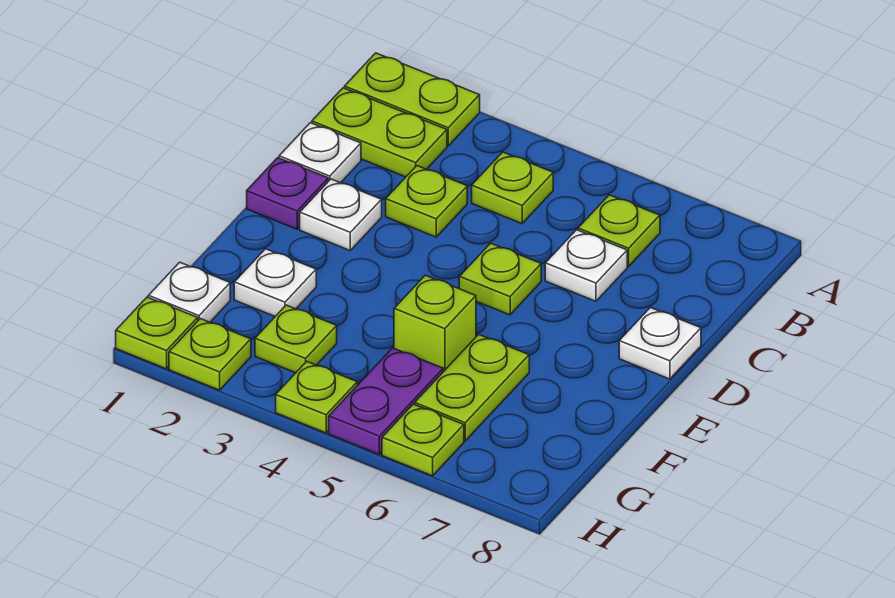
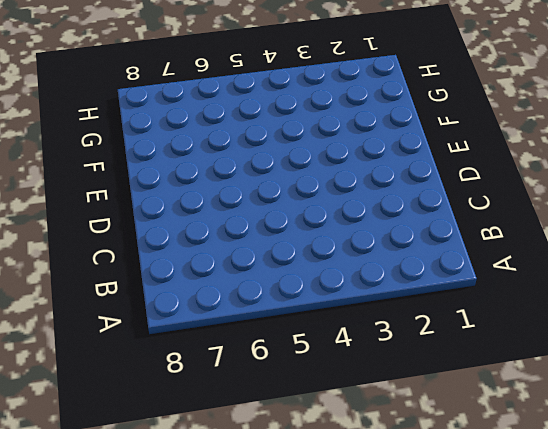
none -> lime 1x2 plate [345,53,480,146]
none -> lime 1x2 plate [312,88,447,177]
none -> lime 1x1 plate [472,152,553,224]

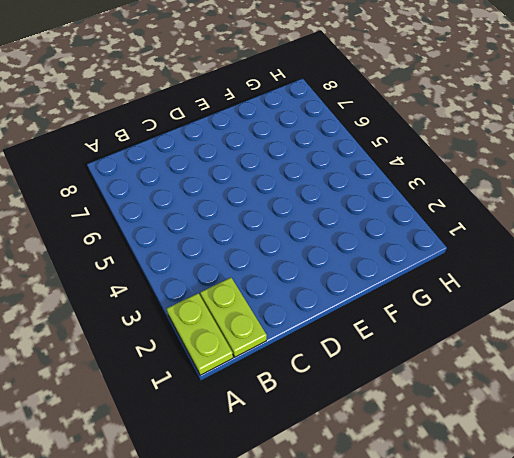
none -> lime 1x1 plate [472,152,553,224]
none -> lime 1x1 plate [578,195,660,266]
none -> white 1x1 plate [279,123,361,183]

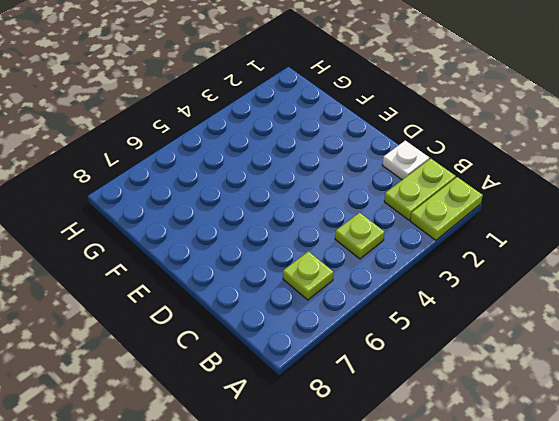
none -> lime 1x1 plate [386,166,467,237]
none -> white 1x1 plate [545,230,627,301]
none -> purple 1x1 plate [247,158,328,229]

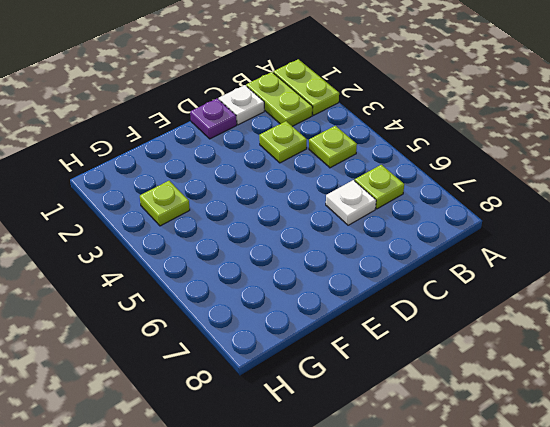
none -> white 1x1 plate [300,179,382,250]
none -> lime 1x1 plate [459,243,541,315]
none -> white 1x1 plate [619,308,701,379]

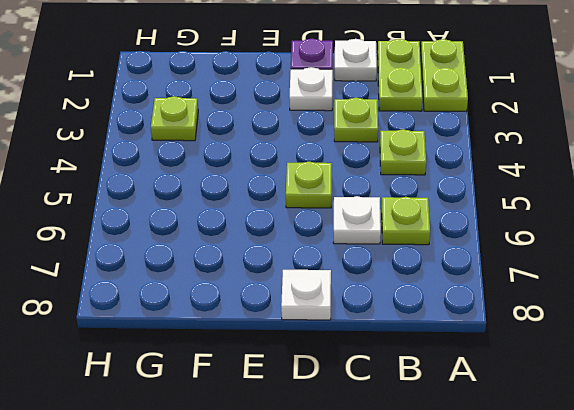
none -> white 1x1 plate [234,249,316,316]
none -> lime 1x1 brick [394,275,476,372]
none -> lime 1x2 plate [415,334,529,441]

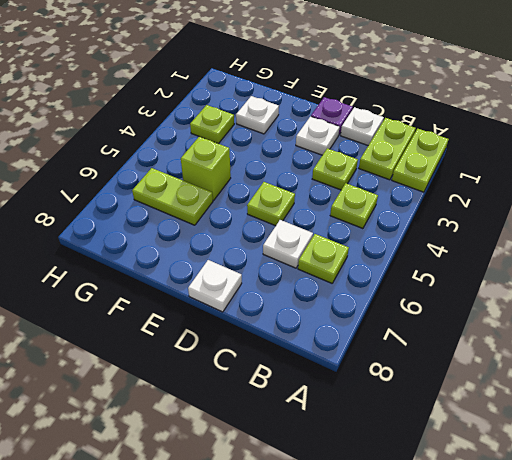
none -> white 1x1 plate [148,262,230,322]
none -> purple 1x2 plate [329,348,443,454]
none -> lime 1x1 plate [116,297,198,369]

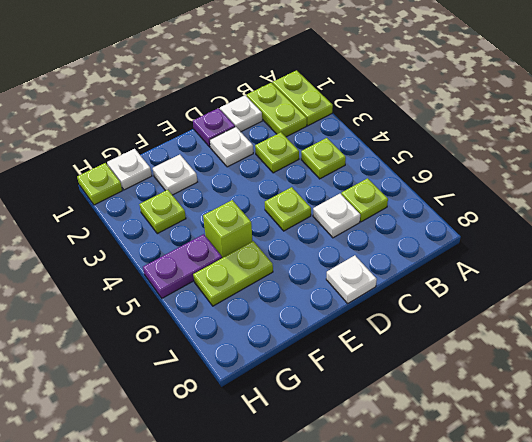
none -> lime 1x1 plate [169,319,251,390]
none -> lime 1x1 plate [276,361,357,433]
none -> lime 1x1 plate [382,404,464,476]

